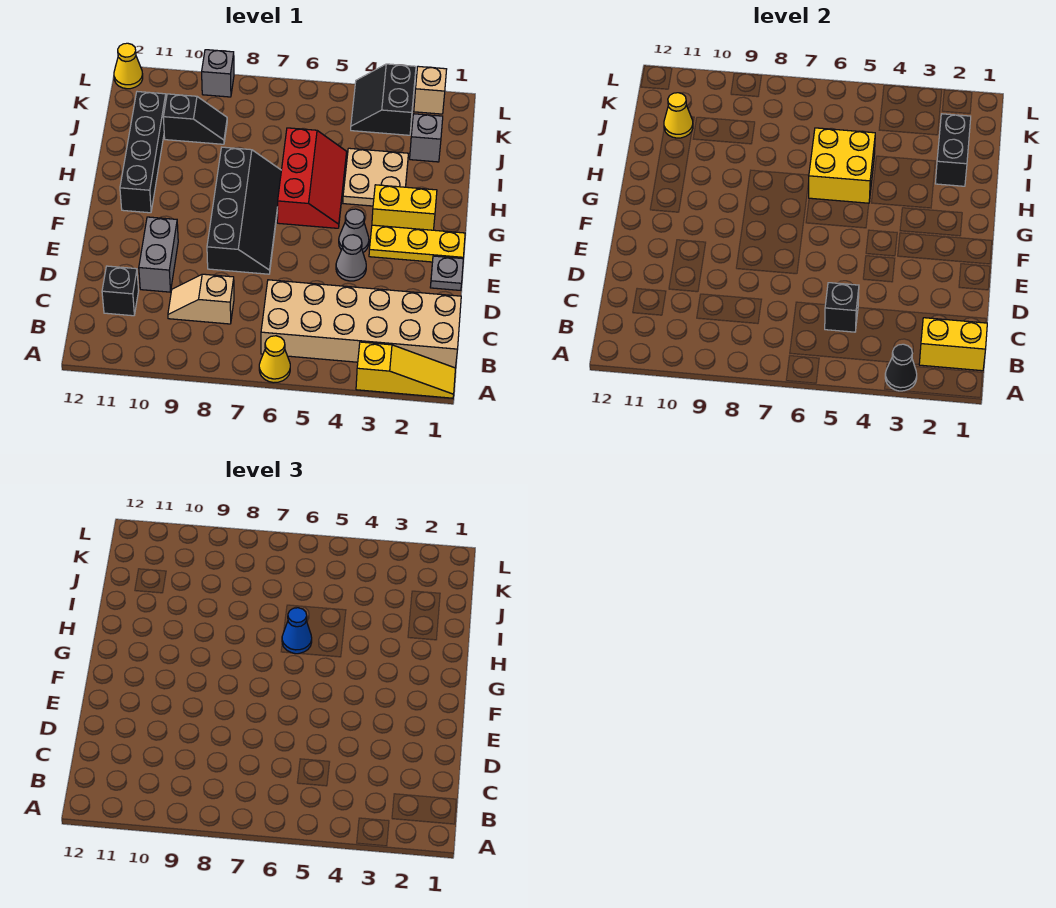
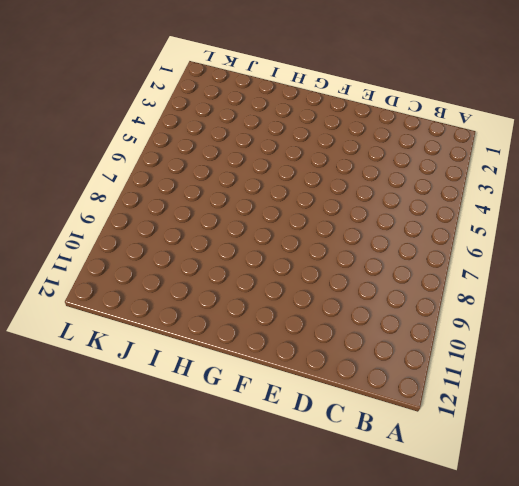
none -> yellow 1x3 slope [356,342,456,398]
none -> yellow 1x1 cone [259,336,290,383]
none -> tan 2x6 brick [261,280,461,368]

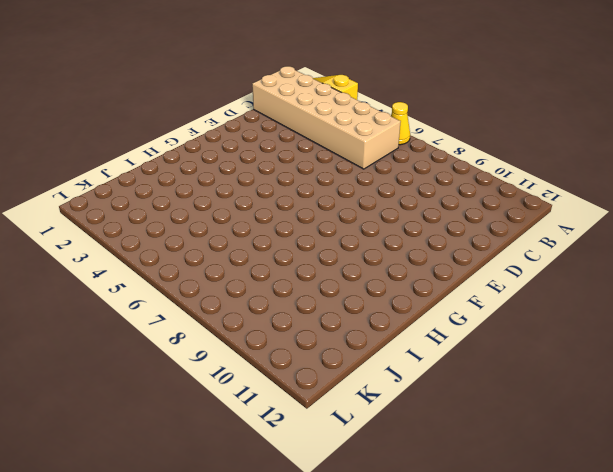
none -> tan 1x2 slope [168,274,234,324]
none -> black 1x1 brick [102,266,139,316]
none -> grey 1x2 brick [139,217,178,292]

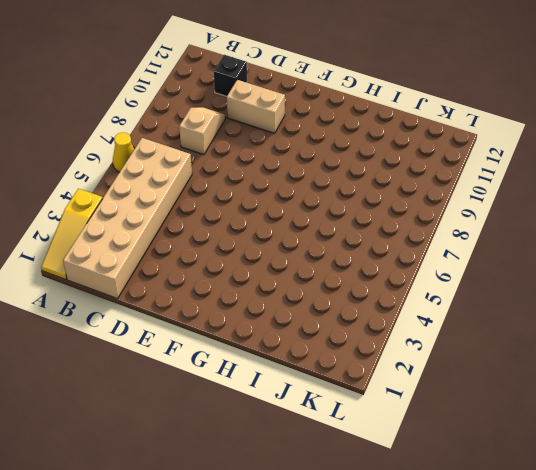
tan 1x2 brick [227,80,285,133] -> grey 1x2 brick [139,217,178,292]
none -> grey 1x1 plate [430,256,463,290]
none -> grey 1x1 cone [336,235,366,281]
none -> black 2x4 slope [207,147,281,274]

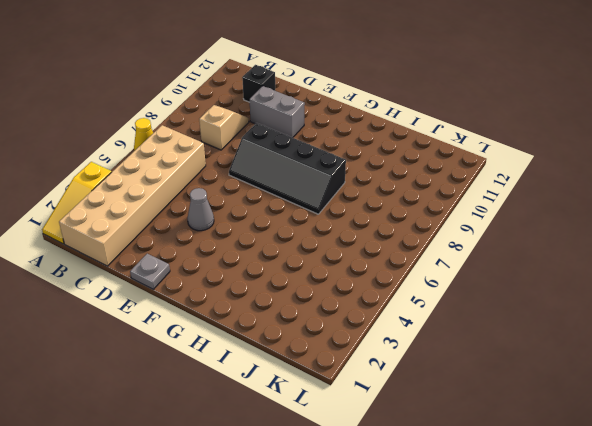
none -> yellow 1x3 plate [369,225,465,262]
none -> grey 1x1 cone [339,209,369,252]
none -> yellow 1x2 brick [372,185,437,230]

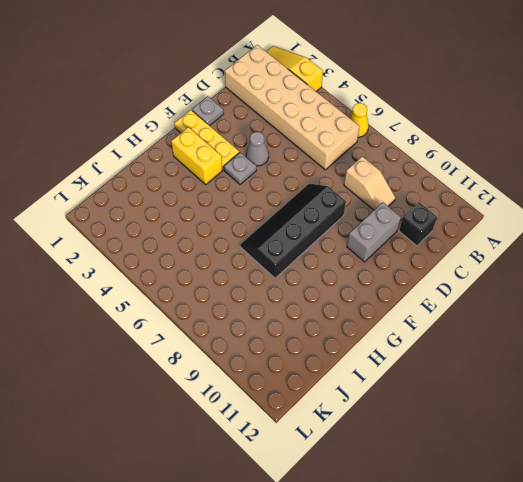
grey 1x1 plate [224,152,256,184] -> grey 1x1 cone [339,209,369,252]
none -> red 2x3 slope [277,128,347,228]
none -> black 1x4 brick [120,92,166,213]
none -> tan 2x2 plate [343,148,408,206]

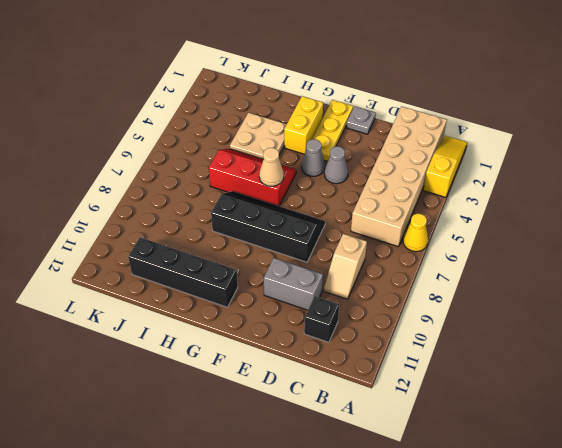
tan 1x1 cone [259,148,284,186] -> none
none -> grey 1x1 brick [410,114,443,162]
none -> black 1x2 slope [163,94,227,144]
none -> black 2x2 slope [351,64,416,135]

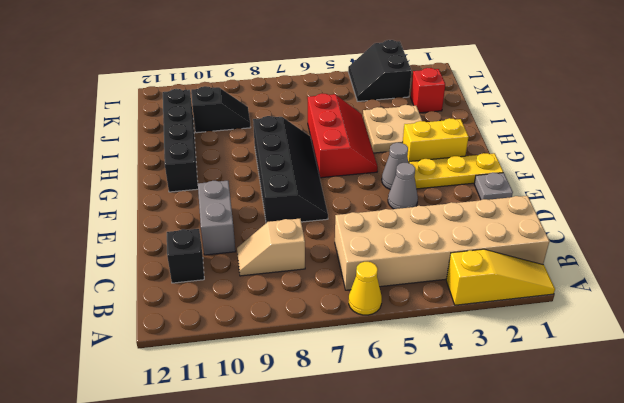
red 1x1 brick [411,68,445,113] -> grey 1x1 brick [410,114,443,162]
none -> tan 1x1 brick [414,66,447,114]
none -> grey 1x1 brick [202,50,234,97]
none -> yellow 1x1 cone [114,43,143,89]

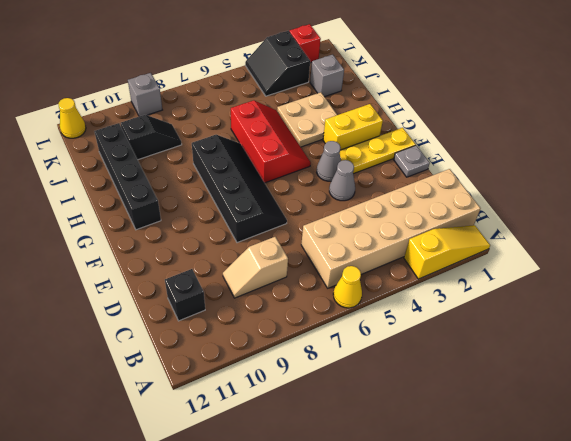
red 1x1 brick [289,24,321,63] -> tan 1x1 brick [414,66,447,114]
none -> grey 1x2 brick [139,217,178,292]
none -> black 1x1 cone [885,344,917,391]
none -> yellow 1x2 brick [919,318,987,371]

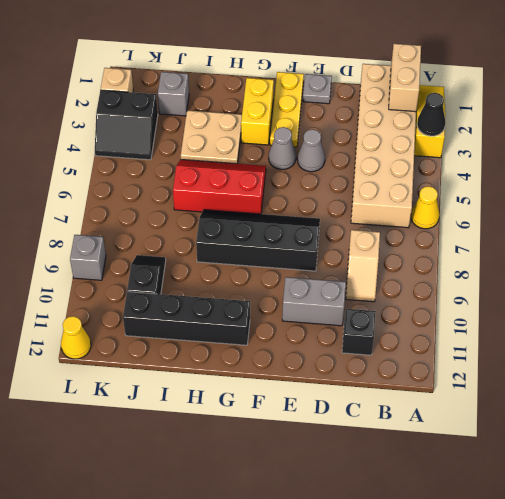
tan 1x2 brick [389,44,421,112] -> yellow 1x2 brick [919,318,987,371]
none -> black 1x1 brick [825,283,859,332]
none -> yellow 2x2 brick [808,128,875,203]
none -> black 1x2 brick [935,114,971,186]

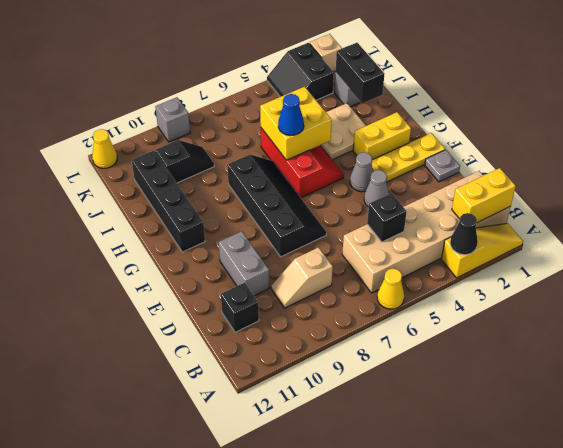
none -> yellow 1x1 cone [664,93,693,138]

